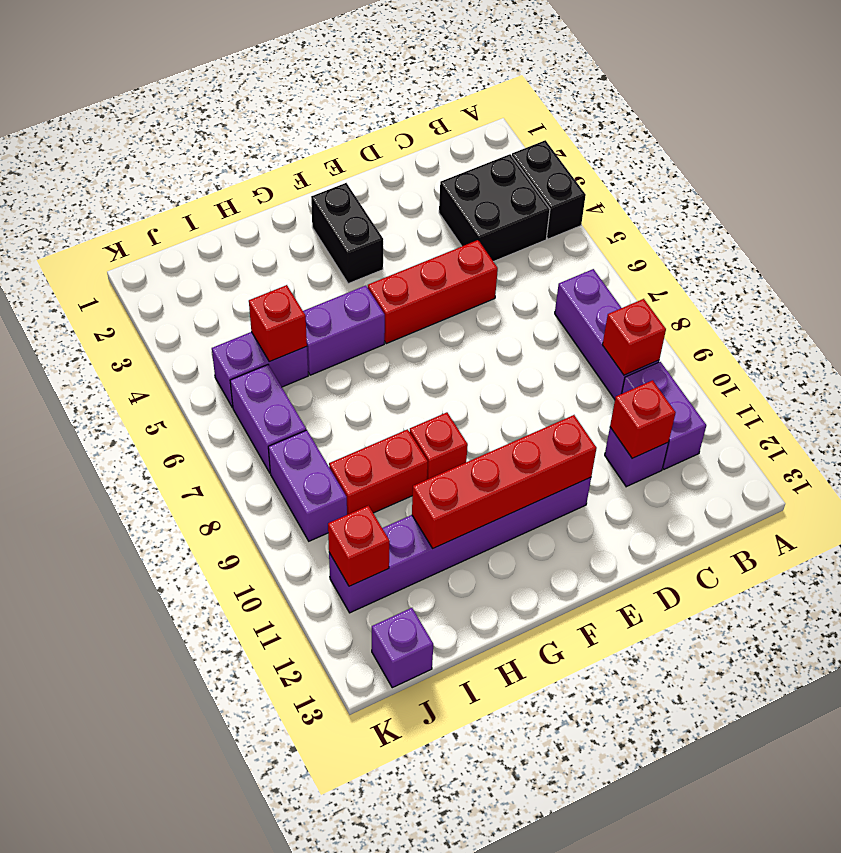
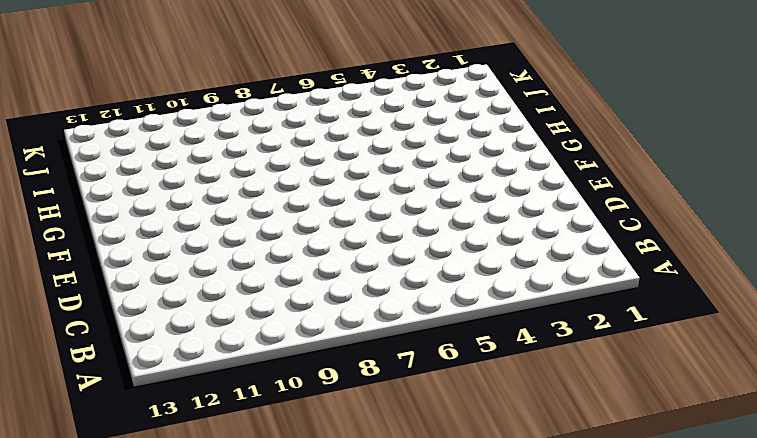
none -> black 1x2 brick [512,140,586,239]
none -> black 2x2 brick [439,154,550,262]
none -> purple 1x3 brick [555,269,659,399]

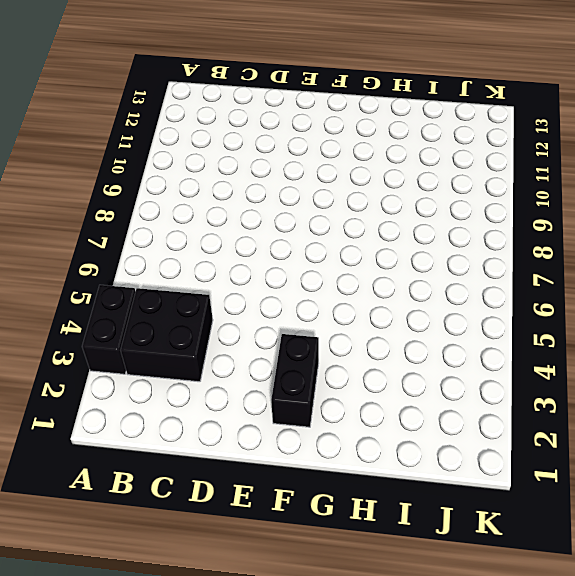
none -> purple 1x3 brick [555,269,659,399]
none -> purple 1x2 brick [622,362,706,469]
none -> purple 1x1 brick [605,427,669,487]

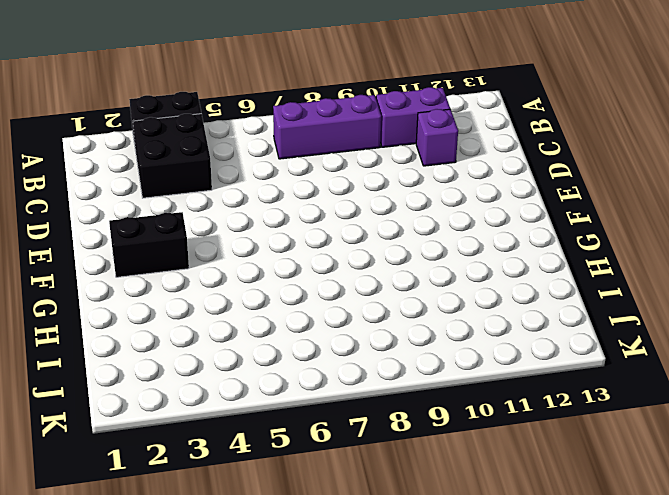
none -> red 1x3 brick [368,240,498,344]
none -> purple 1x6 brick [329,477,591,613]
none -> purple 1x2 brick [303,286,385,375]

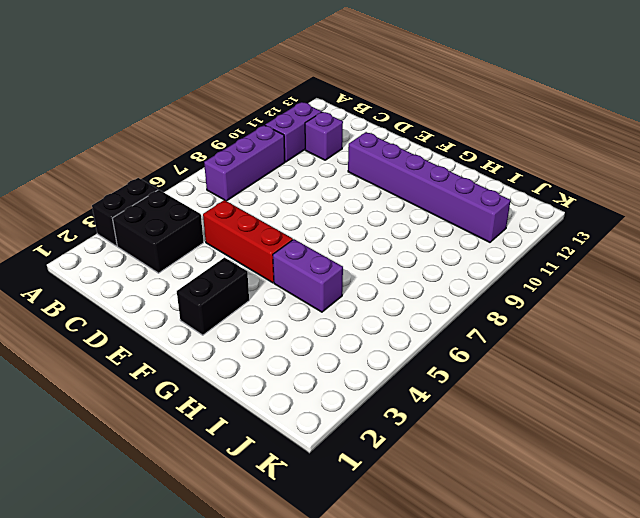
none -> red 1x1 brick [410,412,468,479]
none -> red 1x2 brick [329,429,428,515]
none -> purple 1x2 brick [212,332,308,408]

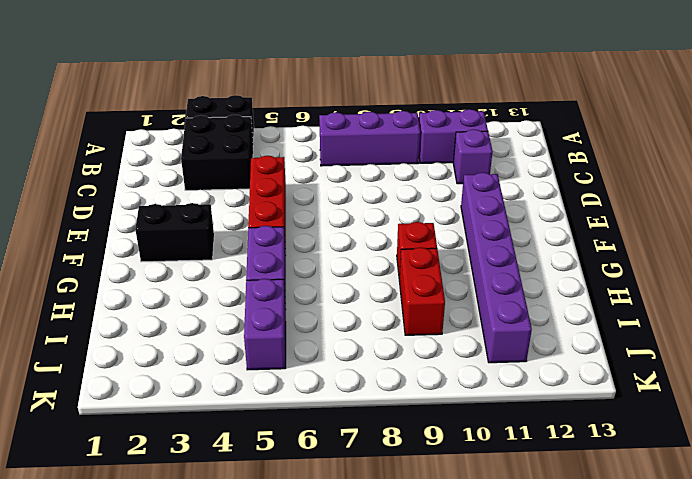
none -> purple 1x2 brick [230,365,306,473]
none -> purple 1x2 brick [268,430,347,541]
none -> purple 1x1 brick [372,608,433,688]

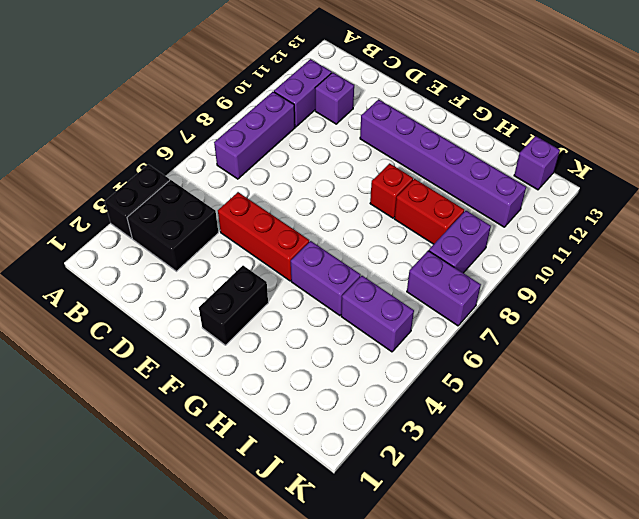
purple 1x2 brick [407,251,481,326] -> purple 1x2 brick turned to [230,365,306,473]
none -> red 1x1 brick [602,299,666,375]
none -> red 1x1 brick [610,380,676,458]
none -> red 1x4 brick [412,415,597,548]

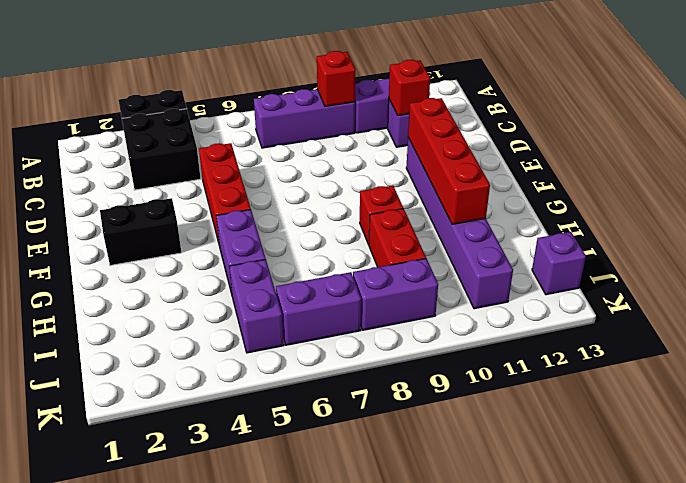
none -> red 1x1 brick [249,285,307,362]
none -> red 1x1 brick [328,506,390,586]

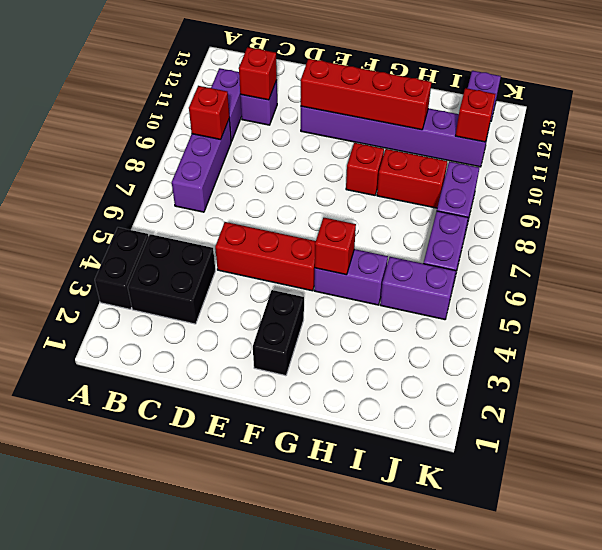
red 1x1 brick [315,218,356,275] -> red 1x1 brick moved to [249,285,307,362]

